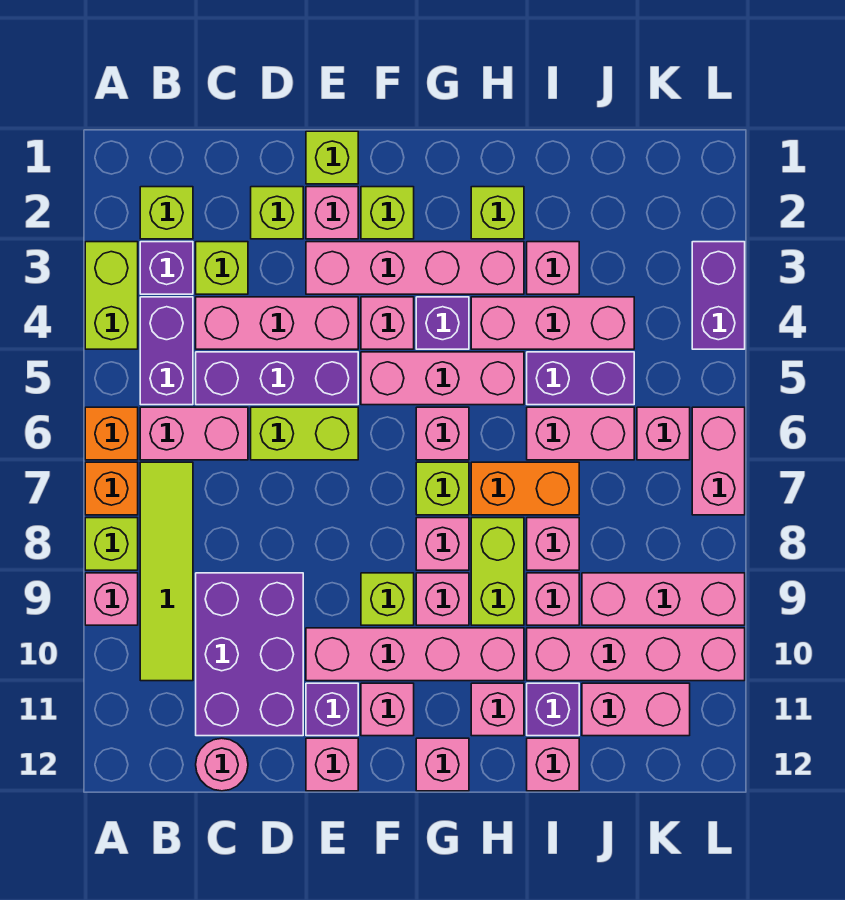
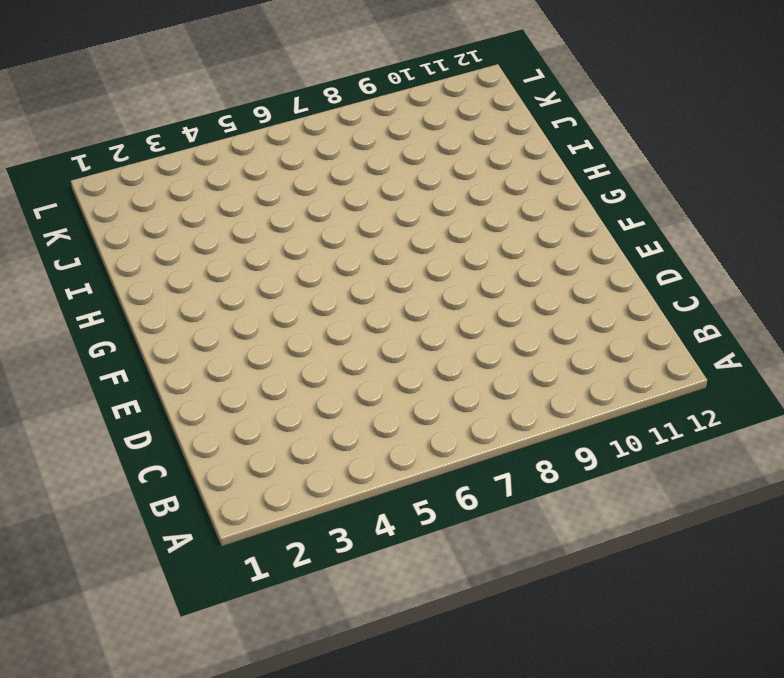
none -> lime 1x2 brick [85,242,138,349]
none -> orange 1x1 brick [85,407,138,460]
none -> orange 1x1 brick [85,462,138,515]
none -> lime 1x1 brick [85,518,138,570]

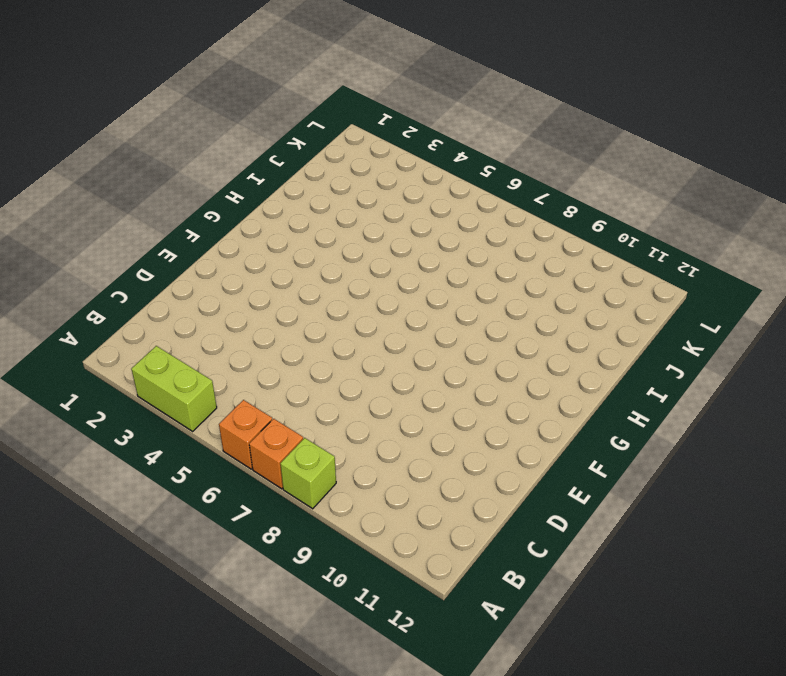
none -> pink 1x1 brick [85,573,138,625]
none -> lime 1x1 brick [140,187,193,239]
none -> purple 1x1 brick [140,242,193,294]
none -> purple 1x2 brick [140,297,193,405]

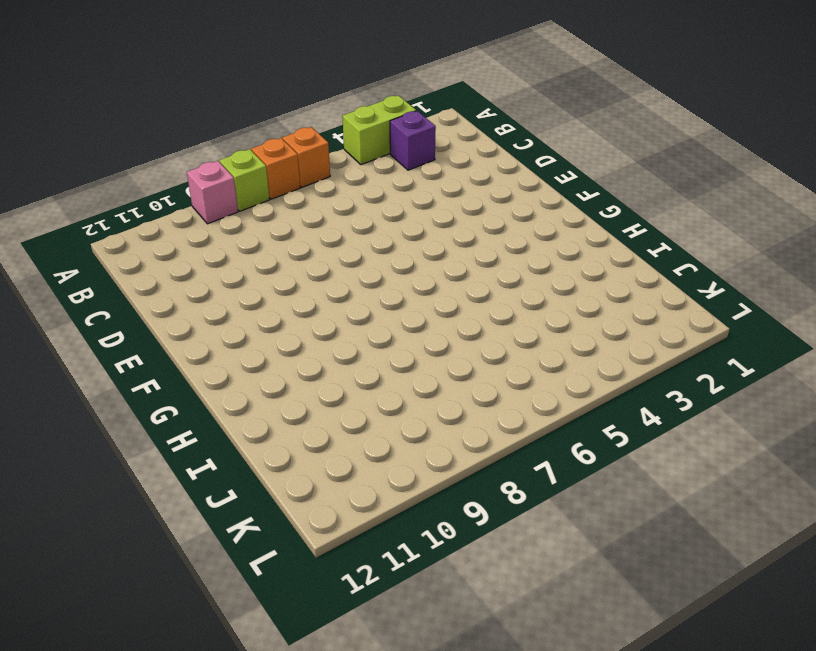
none -> lime 1x1 brick [140,187,193,239]
none -> purple 1x2 brick [140,297,193,405]
none -> pink 1x2 brick [140,407,248,460]
none -> lime 1x4 tile [140,462,193,681]

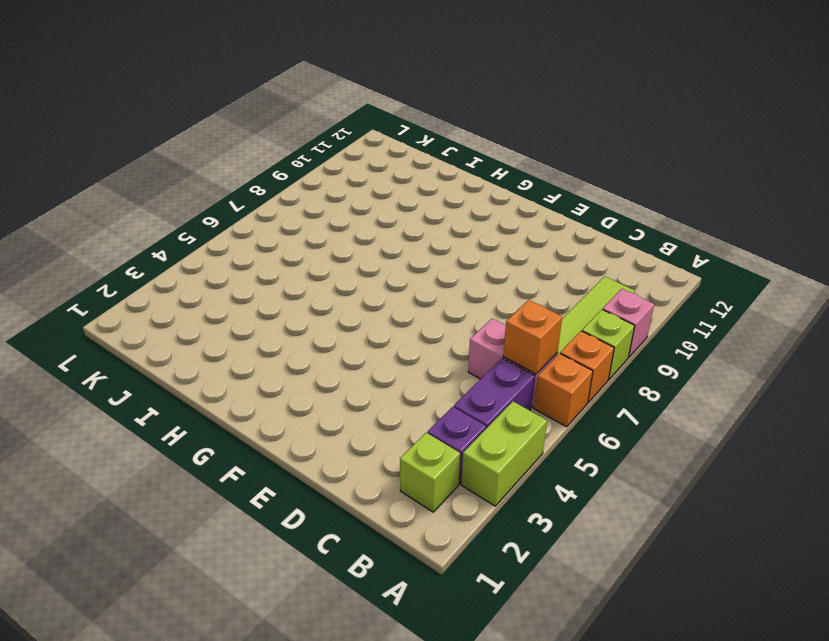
orange 1x1 brick [503,300,562,374] -> none
none -> lime 1x1 brick [196,242,248,294]
none -> pink 1x3 brick [196,297,358,349]
none -> purple 1x3 brick [196,352,358,405]
none -> purple 2x3 brick [196,573,303,736]

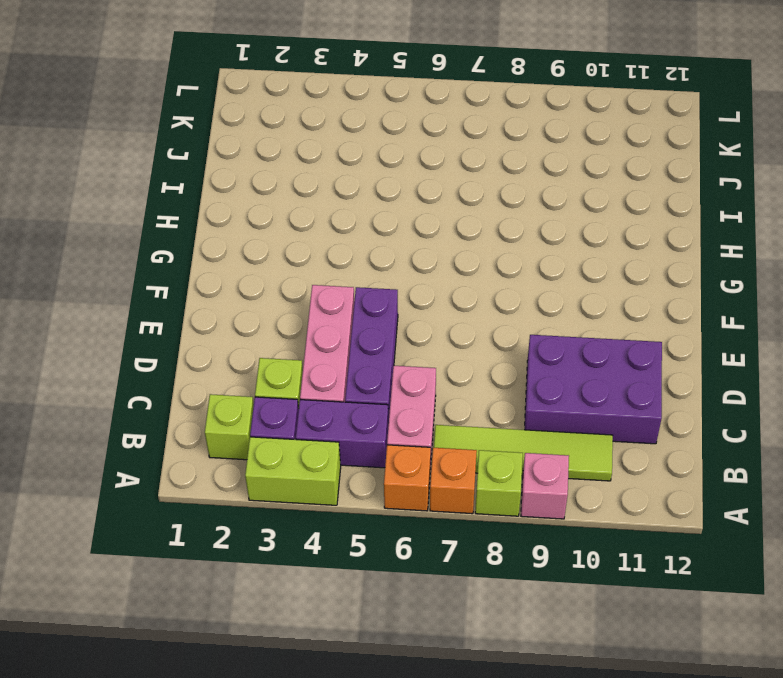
none -> pink 1x1 round brick [196,738,248,791]
none -> lime 1x1 brick [251,187,303,239]
none -> lime 1x2 brick [251,407,358,460]
none -> lime 1x1 brick [306,131,358,184]

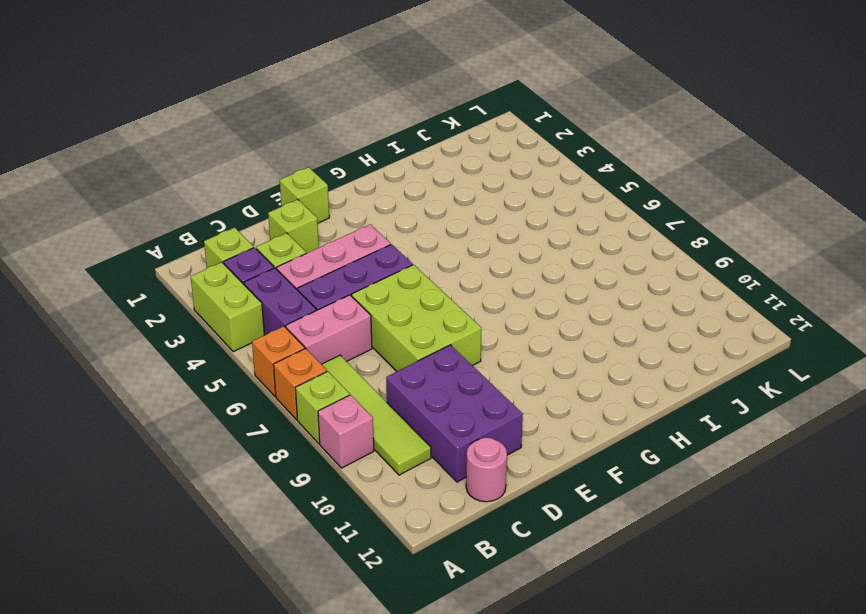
lime 2x3 brick [352,265,481,371] -> lime 1x2 brick [251,407,358,460]
none -> pink 1x1 brick [306,187,358,239]
none -> pink 1x4 brick [306,242,524,294]
none -> pink 1x4 brick [306,628,524,681]
none -> purple 1x1 brick [306,683,358,736]

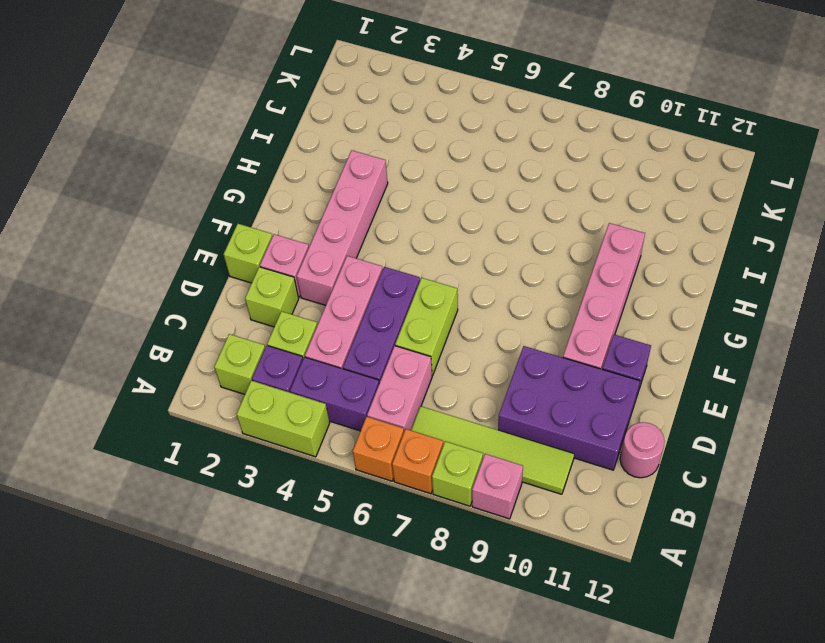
none -> pink 1x1 brick [306,738,358,791]
none -> lime 1x1 brick [361,187,414,239]
none -> pink 1x1 brick [361,297,414,349]
none -> pink 1x3 brick [361,352,524,405]

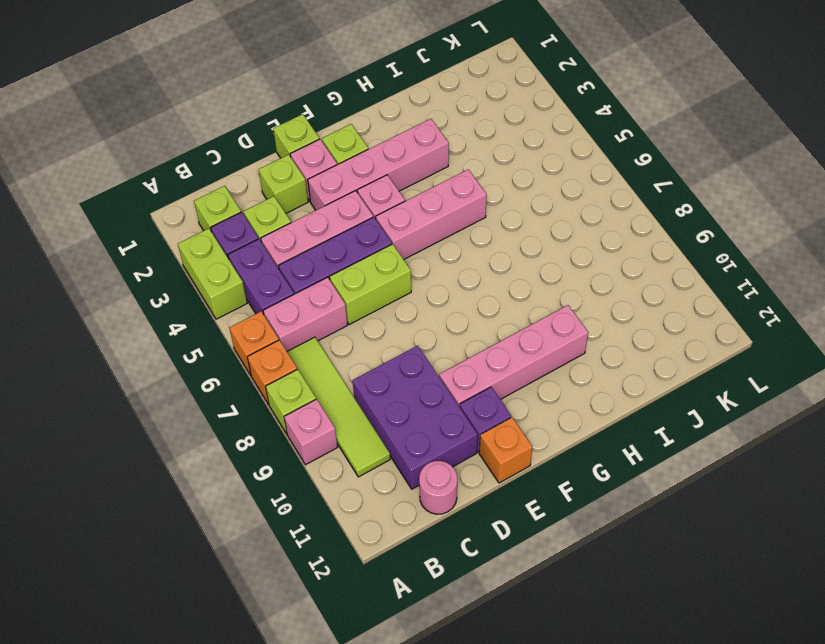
orange 1x1 brick [479,417,533,483] -> pink 1x1 brick [306,738,358,791]
none -> lime 1x1 brick [361,573,414,625]
none -> pink 1x1 brick [361,683,414,736]
none -> purple 1x1 brick [416,297,469,349]
none -> pink 1x1 brick [416,407,469,460]

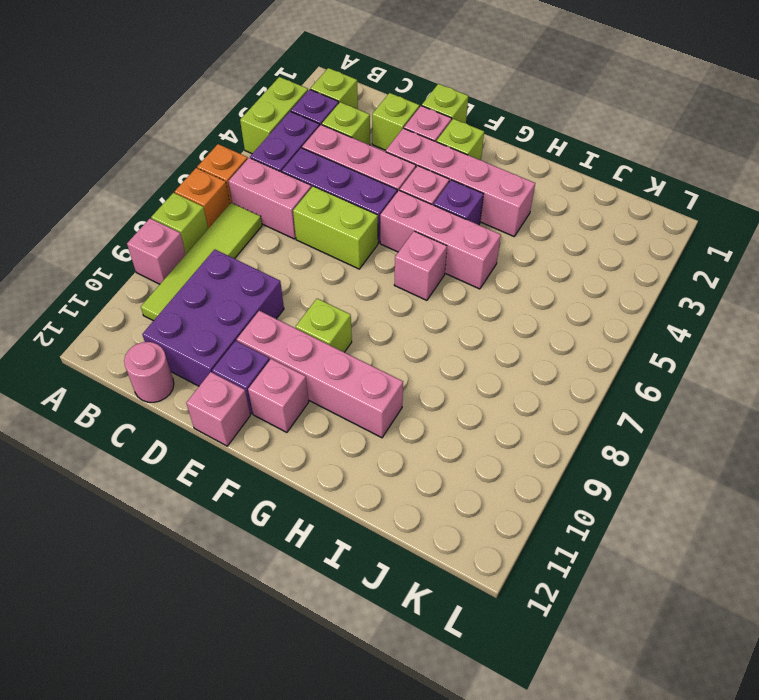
none -> lime 1x1 brick [416,462,469,515]
none -> pink 1x1 brick [416,518,469,570]
none -> pink 1x1 brick [416,573,469,625]
none -> pink 1x1 brick [416,738,469,791]

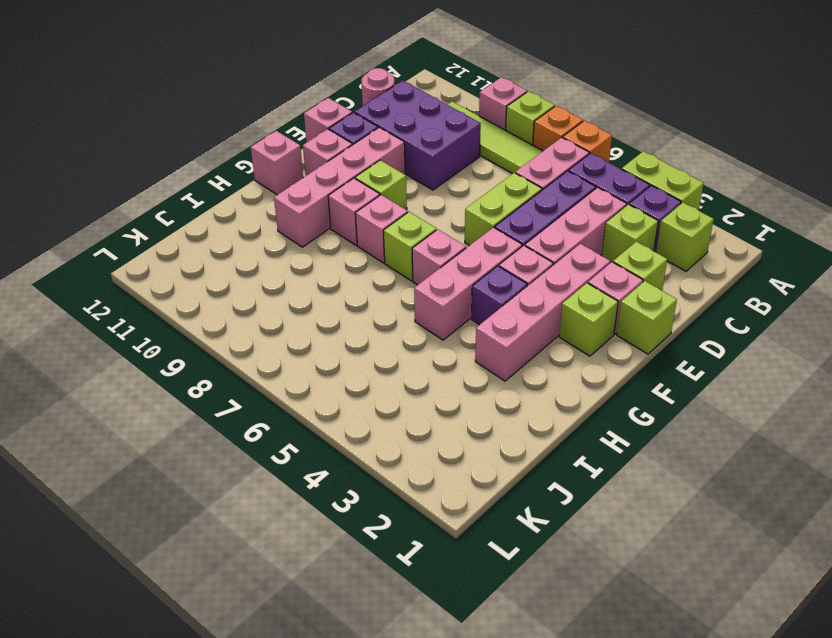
none -> lime 1x1 brick [471,187,524,239]
none -> pink 1x3 brick [471,297,634,349]
none -> orange 1x2 brick [471,462,579,515]
none -> lime 1x2 brick [471,518,524,625]

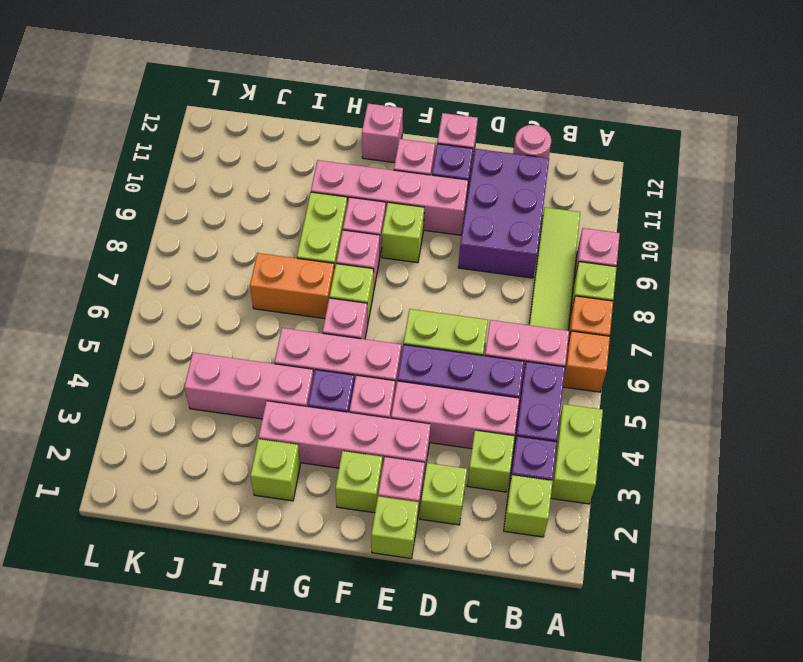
none -> pink 1x1 brick [471,683,524,736]
none -> pink 1x1 brick [527,242,579,294]
none -> purple 1x2 brick [527,352,634,405]
none -> pink 1x2 brick [527,407,634,460]

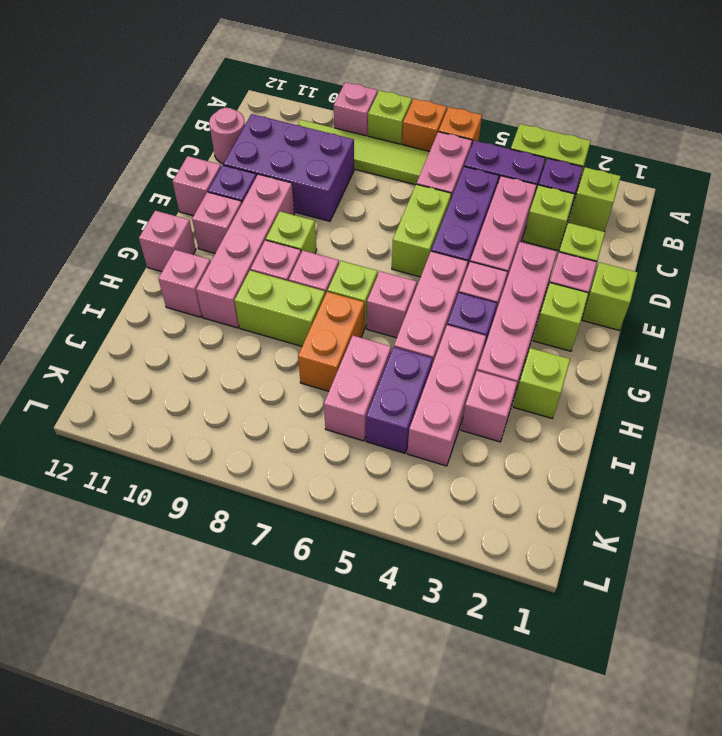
none -> pink 1x1 brick [527,518,579,570]
none -> pink 1x1 brick [527,573,579,625]
none -> pink 1x4 brick [527,628,745,681]
none -> purple 1x1 brick [527,683,579,736]

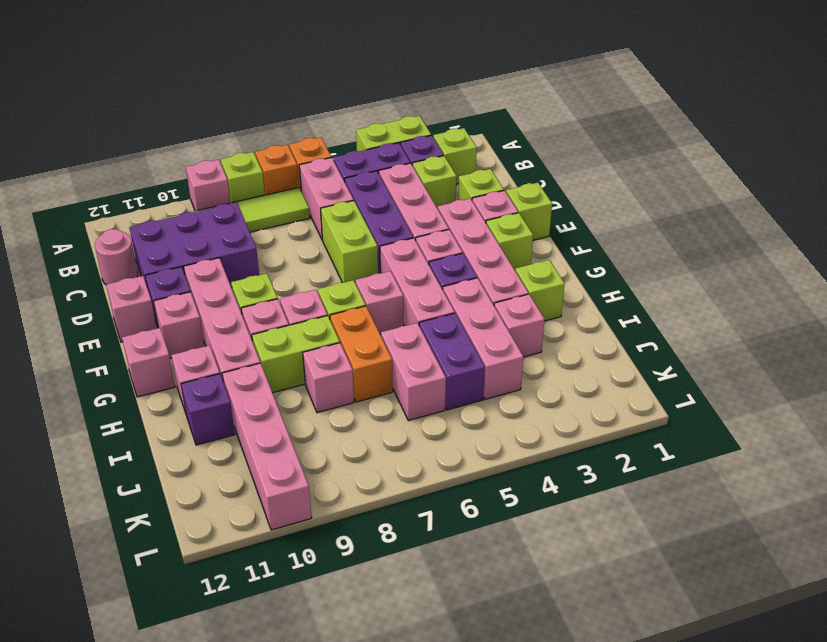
none -> pink 1x1 brick [527,573,579,625]
none -> pink 1x1 brick [527,738,579,791]
none -> pink 1x3 brick [582,573,745,625]
none -> pink 1x2 brick [582,683,690,736]

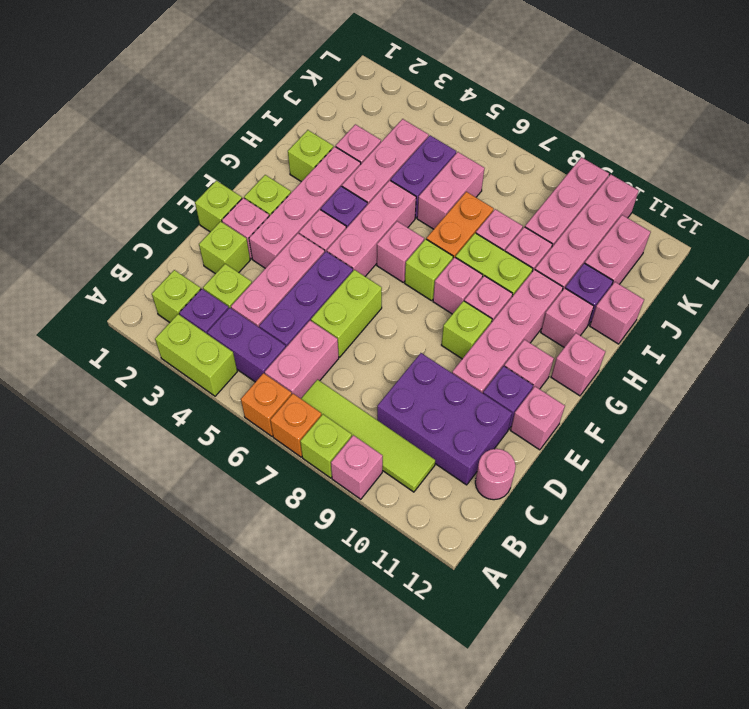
none -> pink 1x1 brick [637,407,690,460]
none -> purple 1x2 brick [692,242,745,349]
none -> pink 1x2 brick [692,407,745,515]

